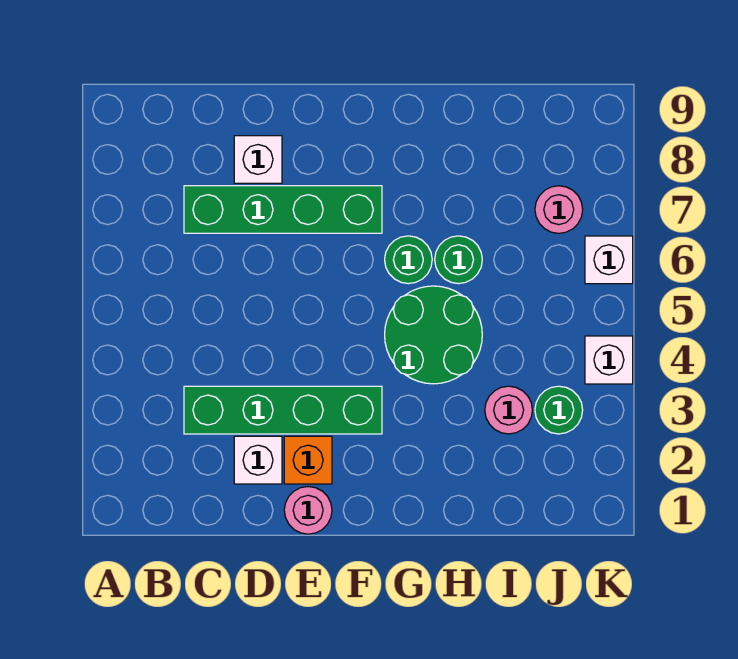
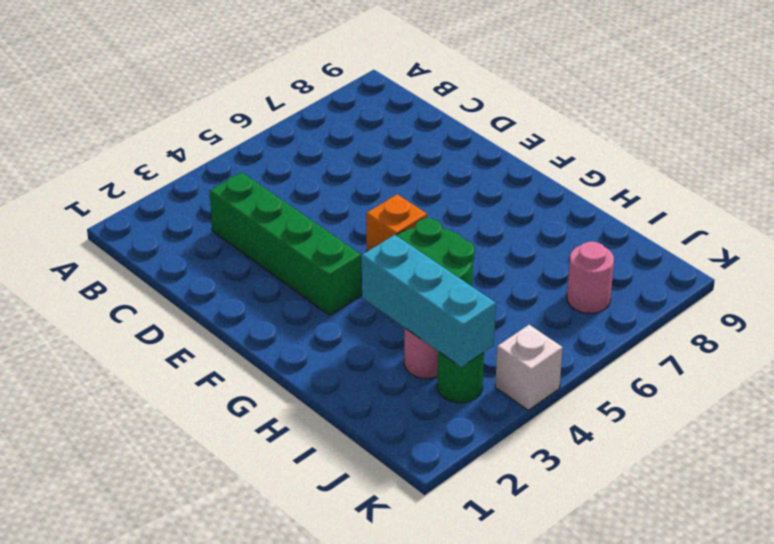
orange 1x1 brick [366,194,427,251] -> orange 1x1 brick moved to [284,436,332,484]
cyan 1x3 brick [362,235,496,367] -> none
none -> green 1x4 brick [184,186,382,233]
none -> white 1x1 brick [234,436,282,484]
none -> white 1x1 brick [234,136,282,183]

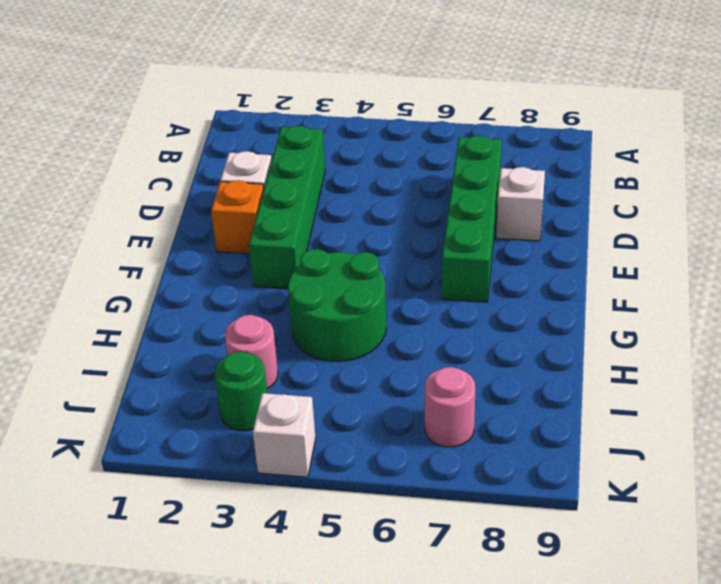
none -> pink 1x1 round brick [284,487,332,534]
none -> green 1x1 round brick [385,236,432,284]
none -> green 1x1 round brick [435,236,482,284]

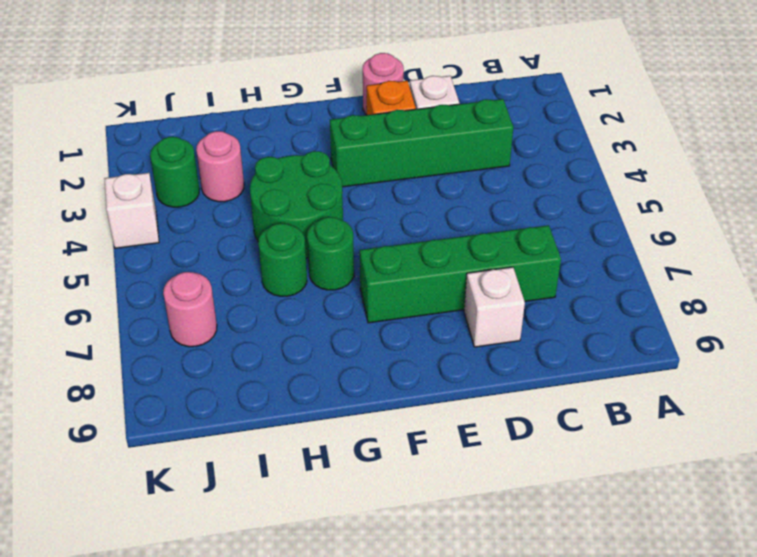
none -> white 1x1 brick [585,236,633,284]

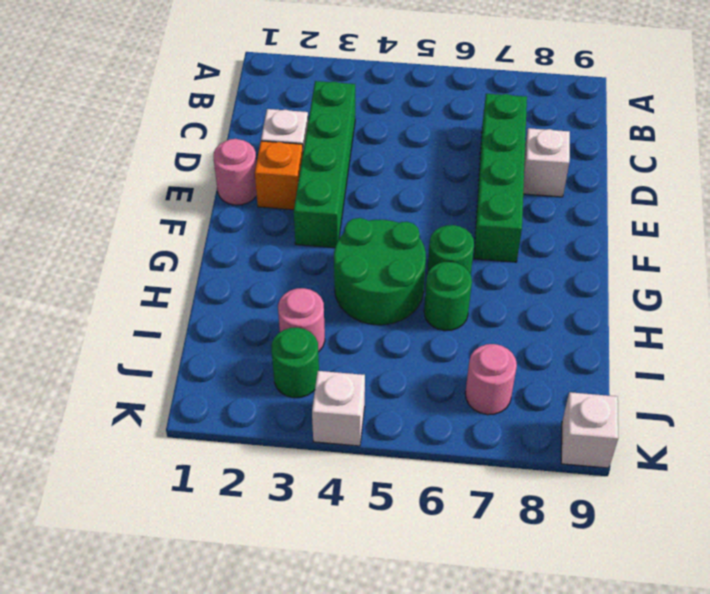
white 1x1 brick [561,392,618,468] -> white 1x1 brick moved to [585,236,633,284]

